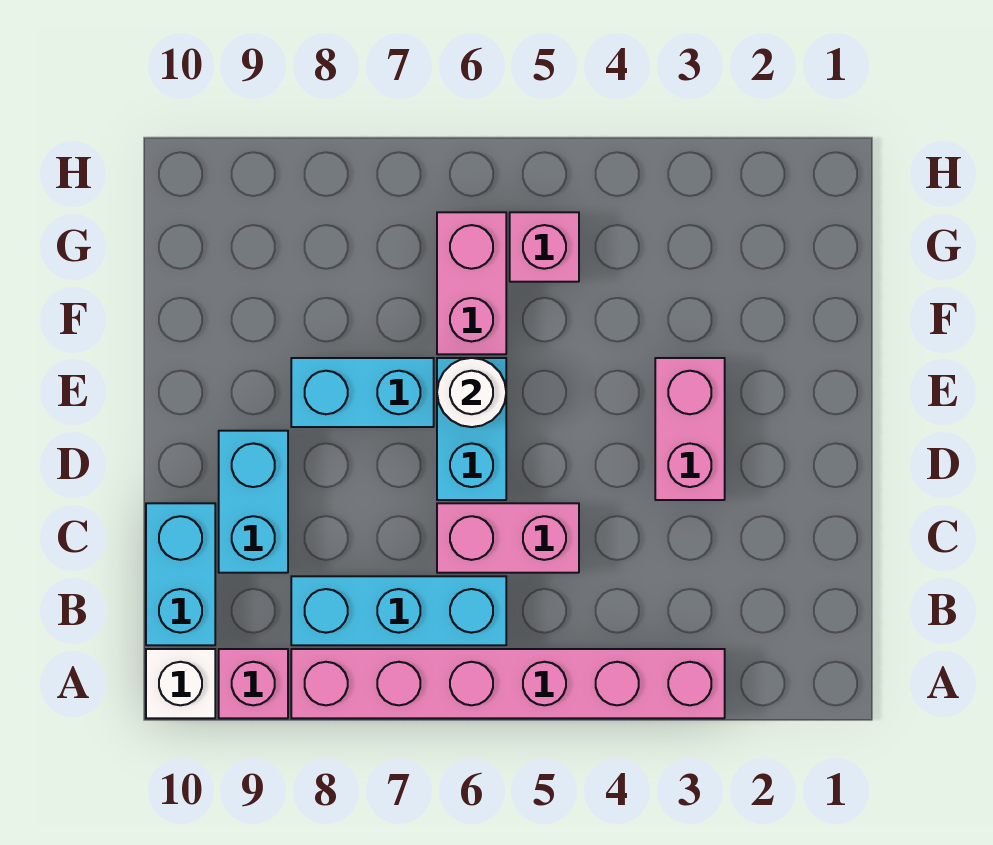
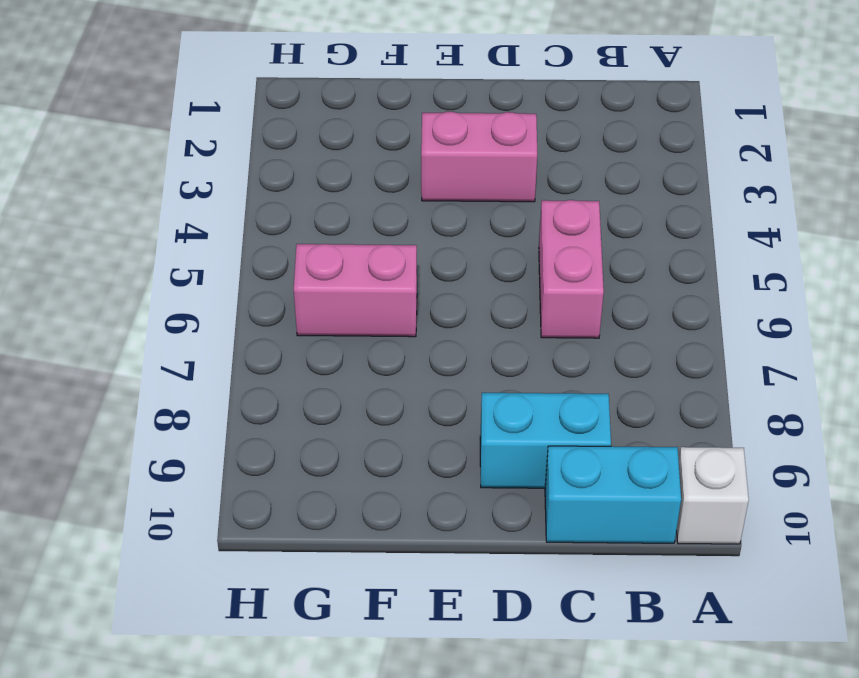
none -> pink 1x6 brick [291,649,725,718]
none -> pink 1x1 brick [219,649,288,718]
none -> cyan 1x3 brick [291,576,506,645]

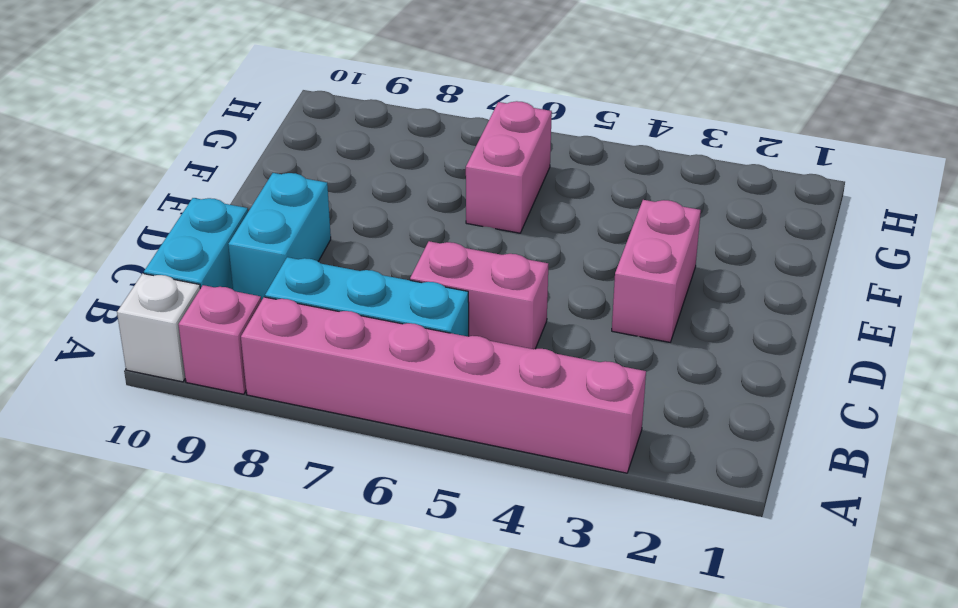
none -> cyan 1x2 brick [437,358,506,500]
none -> cyan 1x2 brick [291,358,434,427]
none -> pink 1x1 brick [510,212,579,282]

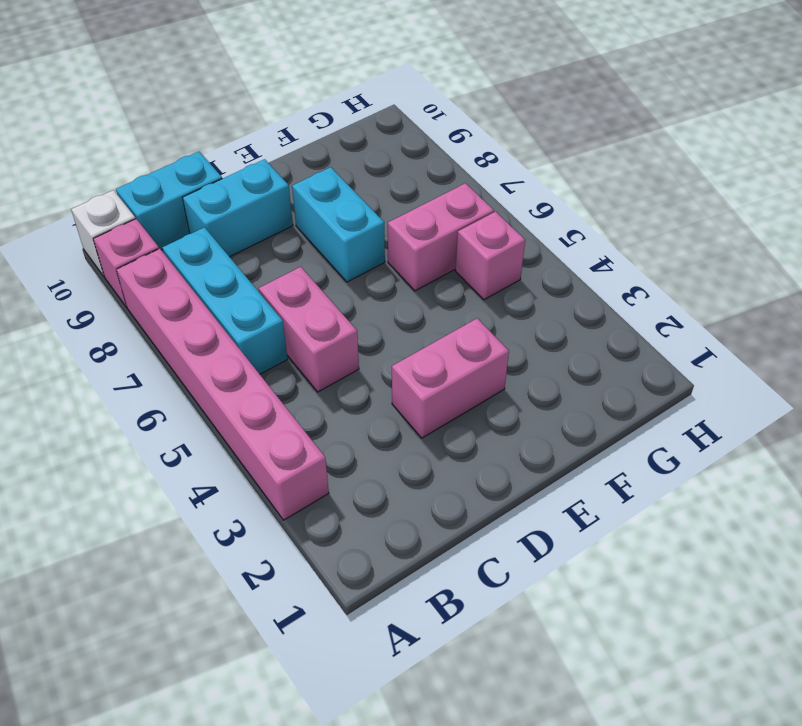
none -> cyan 1x2 brick [437,358,506,500]
none -> white 1x1 round brick [437,358,506,427]

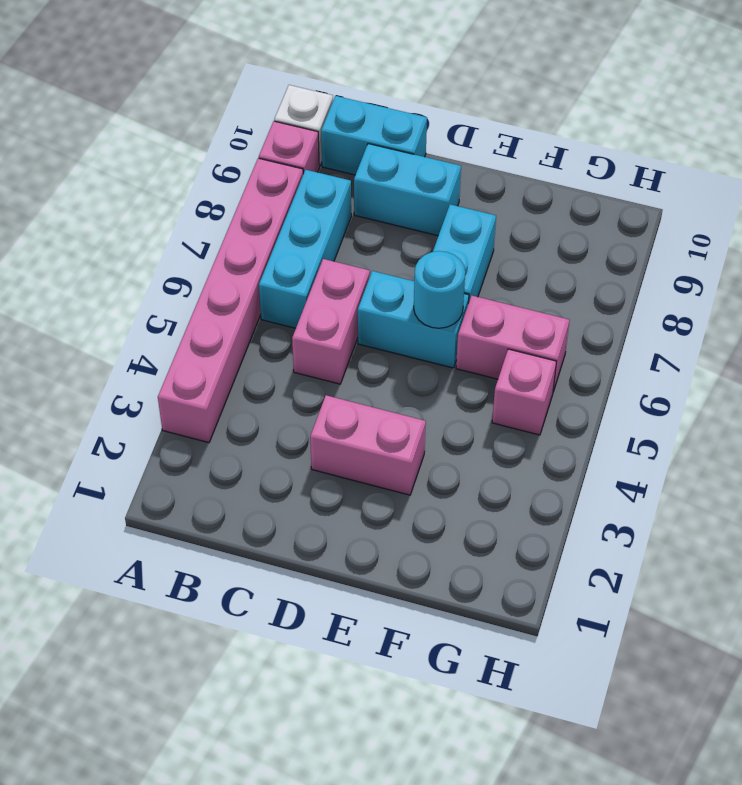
cyan 1x1 round brick [414,251,465,328] -> white 1x1 round brick [437,358,506,427]

